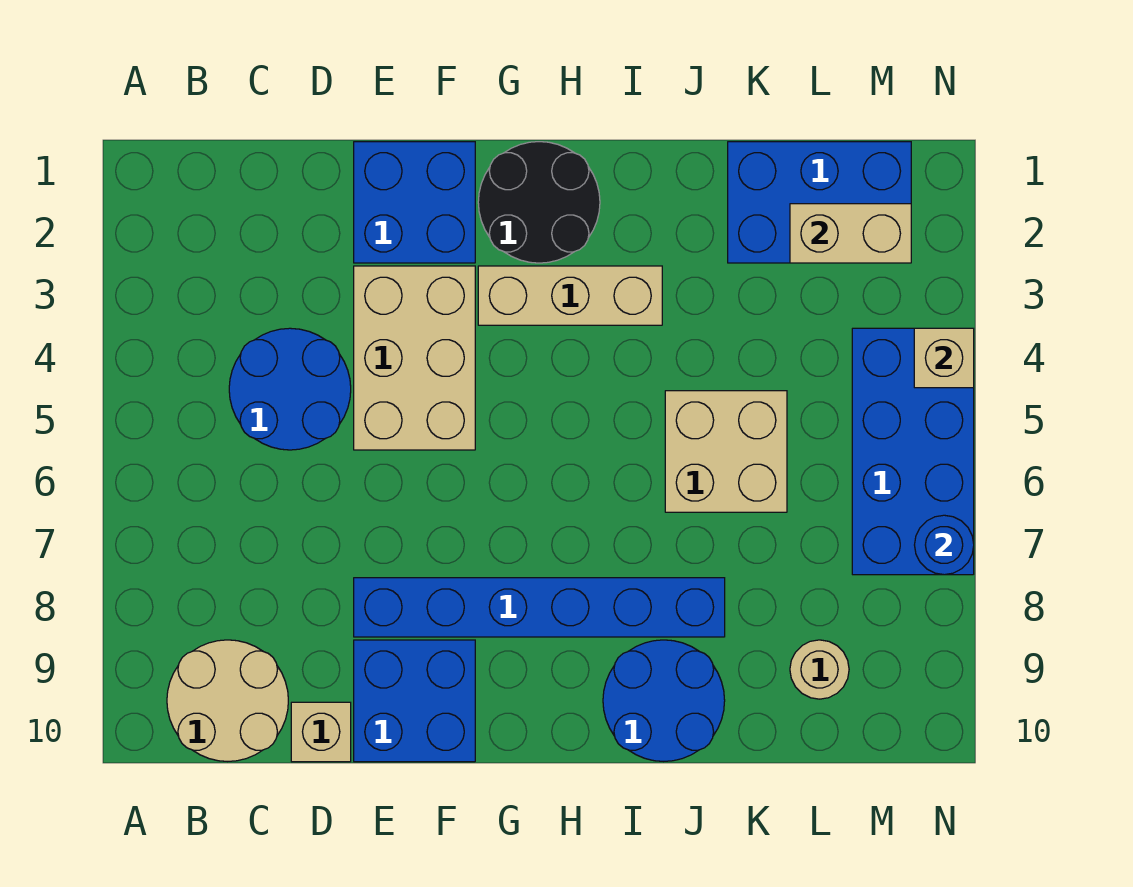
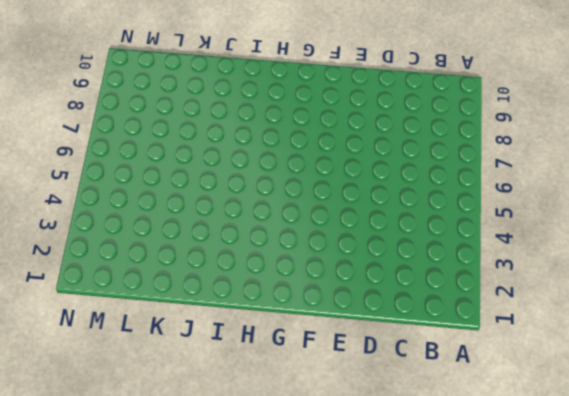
none -> tan 2x2 round brick [167,640,288,761]
none -> blue 2x2 round brick [229,328,351,450]
none -> tan 1x1 brick [291,702,351,762]

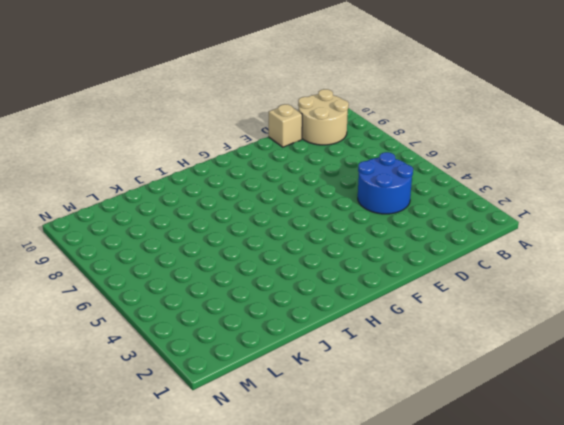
none -> blue 2x2 brick [354,142,475,263]
none -> tan 2x3 brick [354,266,475,450]
none -> blue 1x6 brick [354,578,725,637]

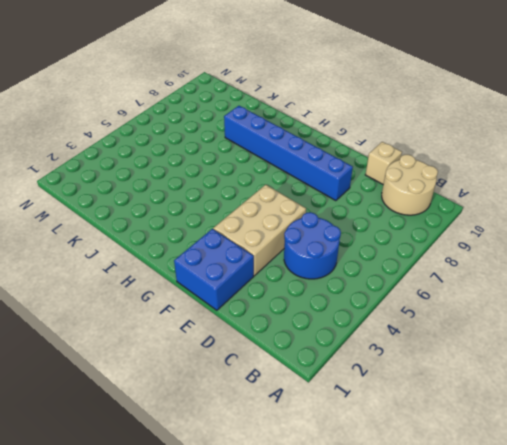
none -> blue 2x2 brick [354,640,475,762]
none -> black 2x2 round brick [478,142,600,263]
none -> tan 1x3 brick [478,266,662,325]

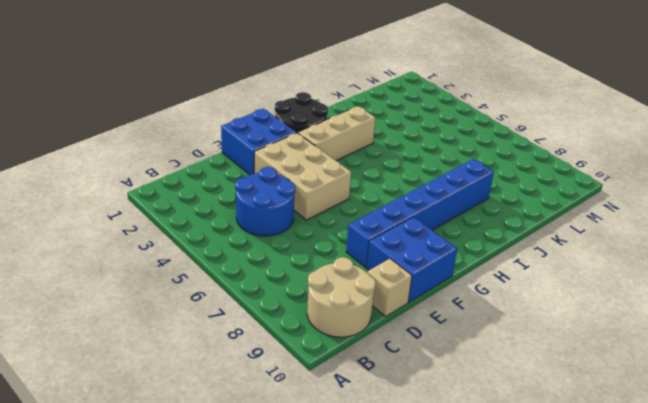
none -> blue 2x2 round brick [603,640,725,761]
none -> tan 2x2 brick [665,391,787,512]
none -> blue 2x3 brick [728,142,911,263]

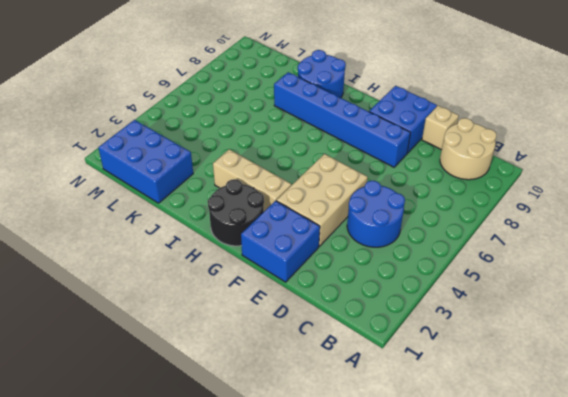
none -> tan 2x2 brick [665,391,787,512]
none -> tan 1x1 round brick [790,640,849,699]
none -> blue 2x4 brick [852,328,974,575]

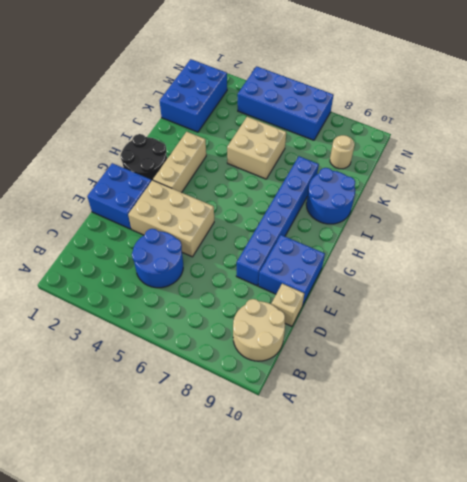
none -> tan 1x2 brick [790,204,911,263]
none -> tan 1x1 brick [914,328,974,388]
none -> blue 1x1 round brick [915,515,974,575]

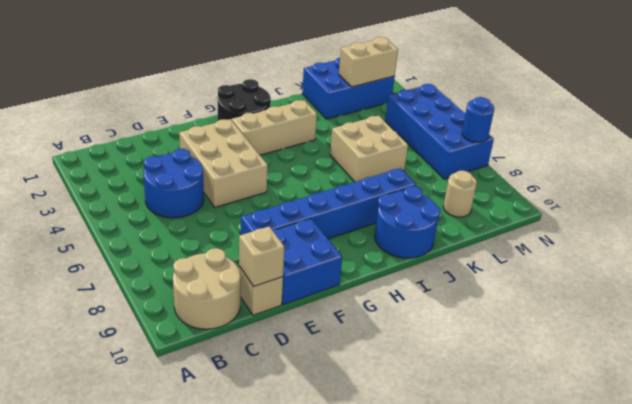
tan 1x1 brick [239,227,284,286] -> tan 1x1 brick moved to [914,328,974,388]
none -> blue 2x2 brick [354,142,475,263]

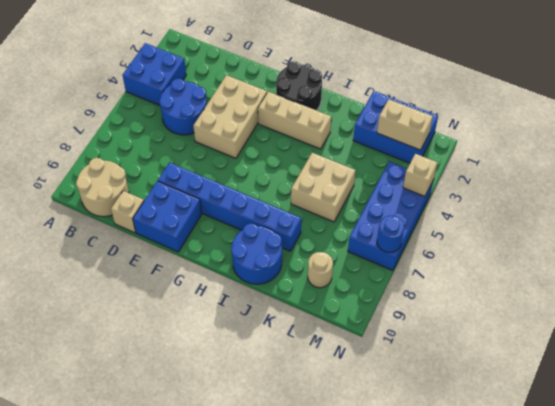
blue 2x2 brick [123,43,186,105] -> blue 2x2 brick moved to [354,142,475,263]

